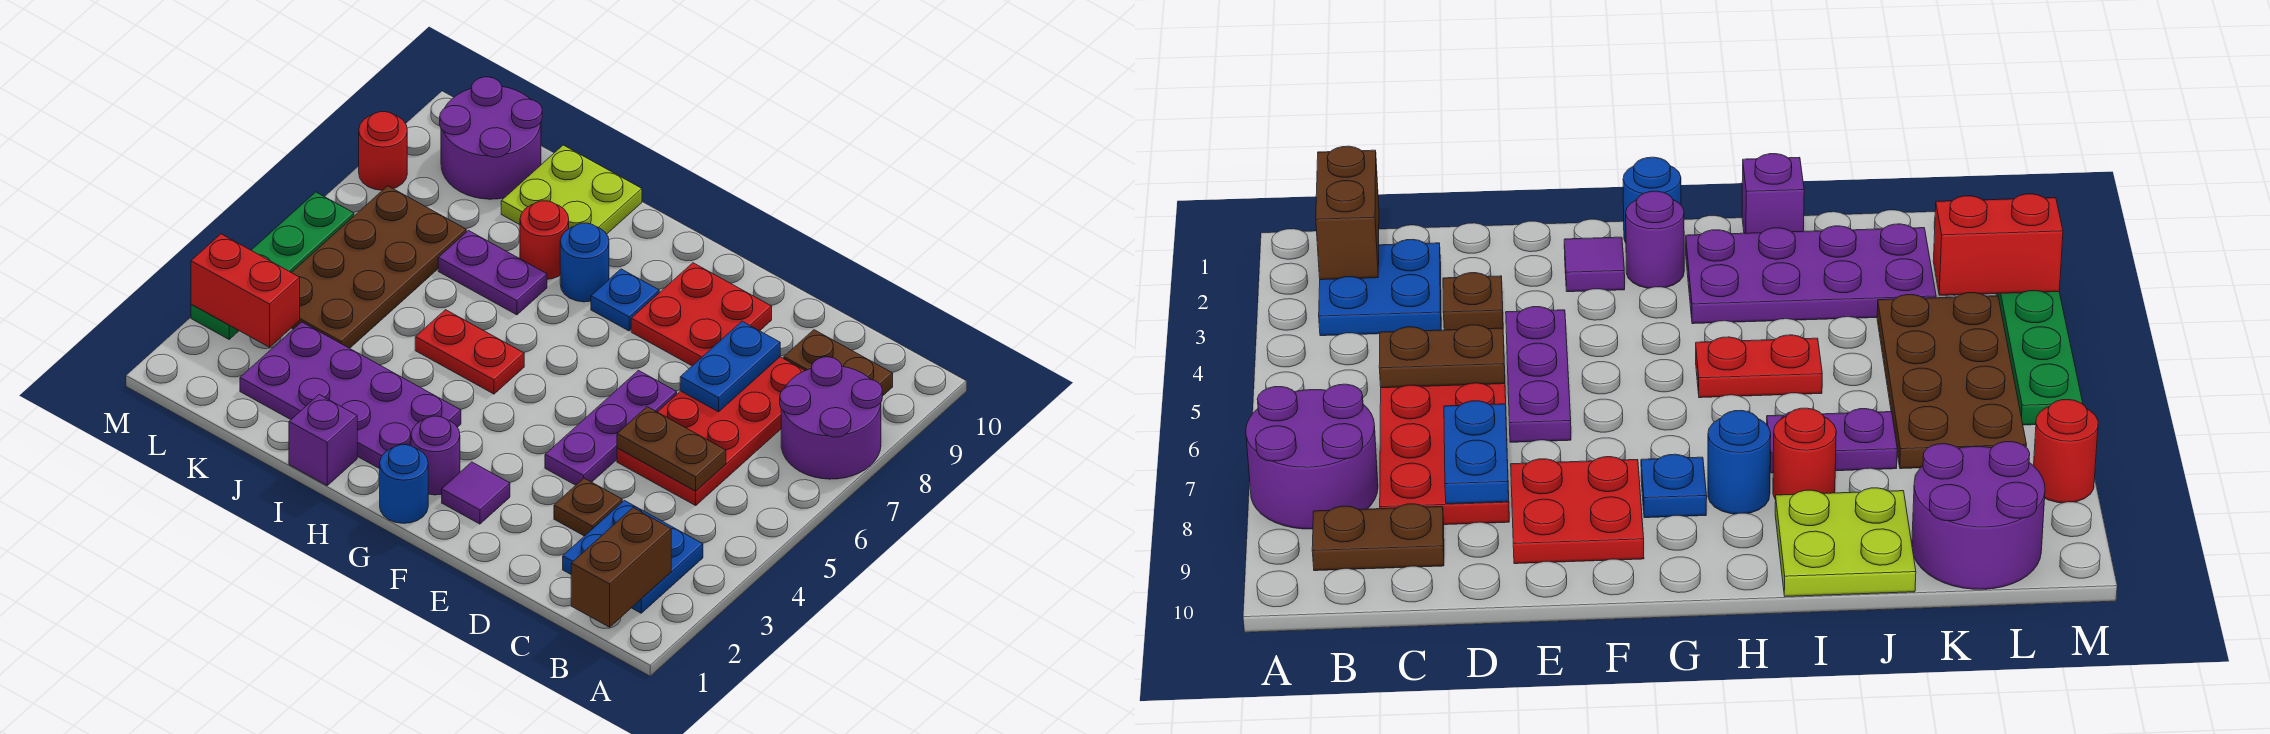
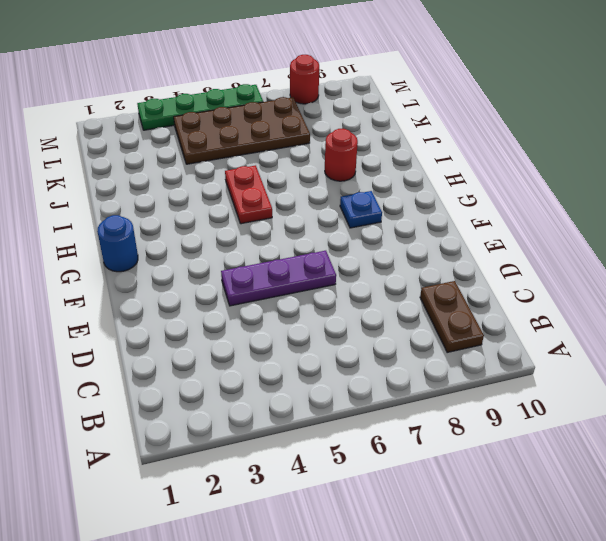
none -> purple 2x2 round brick [780,357,882,479]
none -> blue 2x2 plate [563,500,703,613]
none -> red 2x4 plate [617,357,805,505]

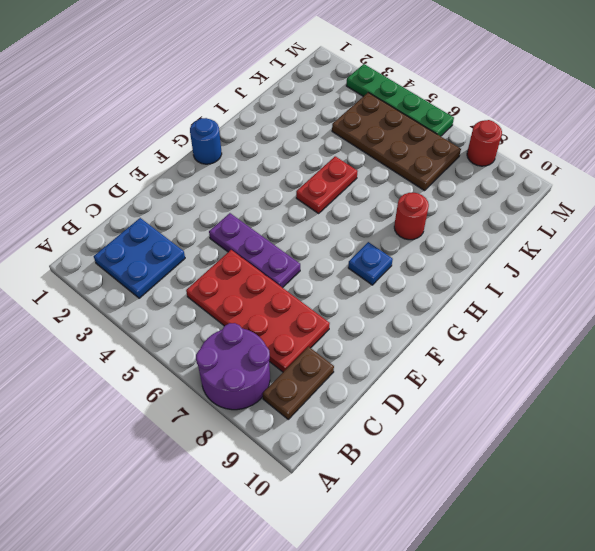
none -> brown 1x1 plate [554,478,622,536]
none -> red 2x2 plate [631,263,772,366]
none -> purple 1x1 tile [442,462,510,524]

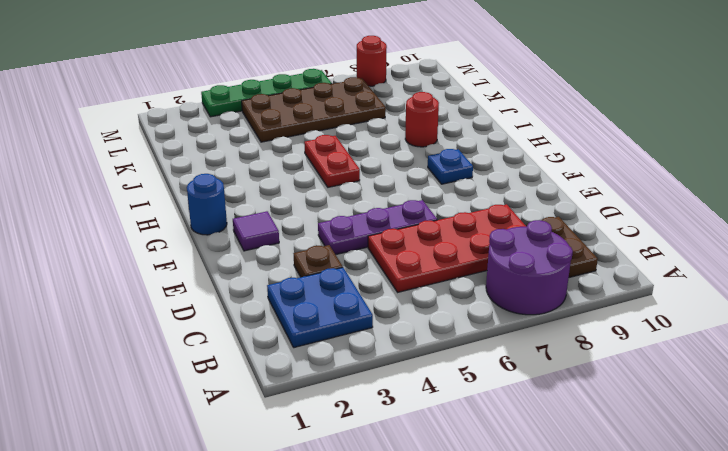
none -> red 2x2 plate [631,263,772,366]
none -> purple 1x1 round brick [411,416,460,495]
none -> purple 2x4 plate [240,322,461,469]

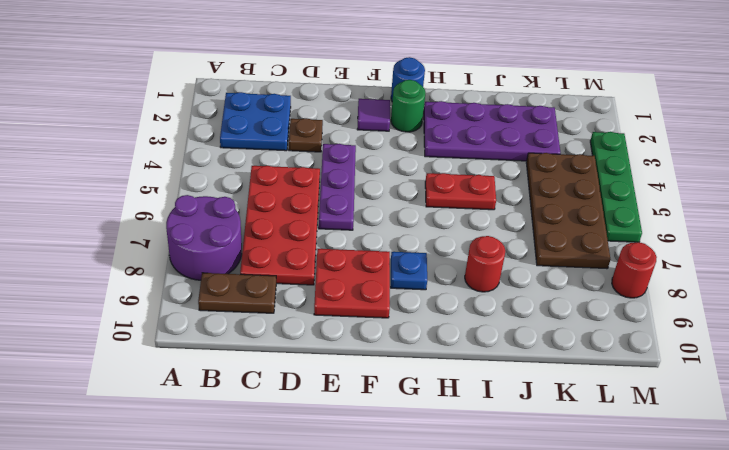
green 1x1 round brick [391,80,426,132] -> purple 1x1 round brick [411,416,460,495]
none -> blue 1x1 round brick [560,223,609,302]
none -> purple 1x1 brick [289,395,357,485]
none -> purple 1x2 plate [438,231,547,315]

